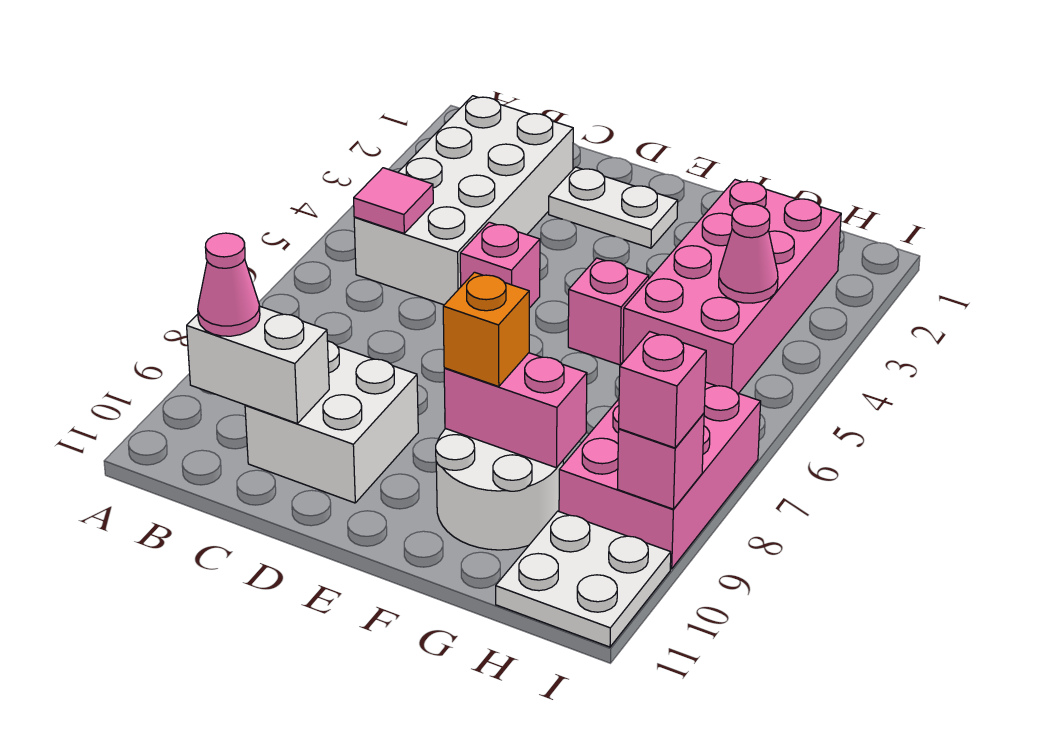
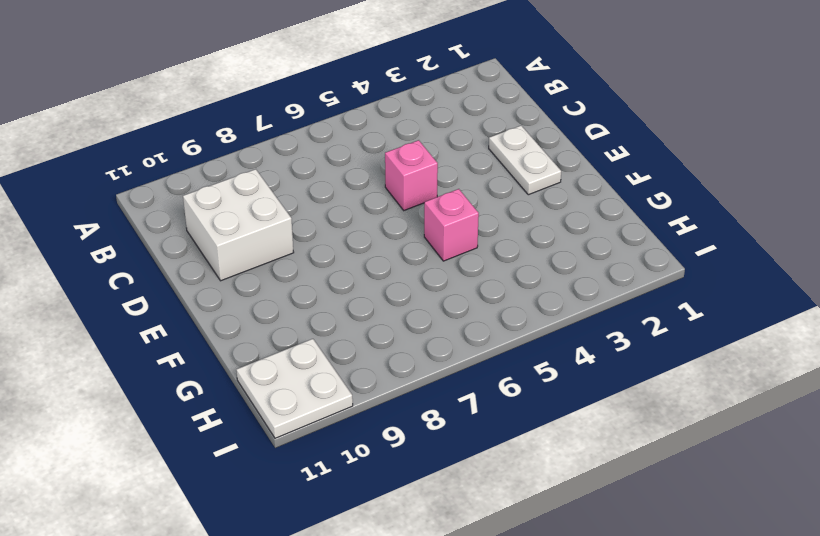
none -> white 2x4 brick [354,96,573,305]
none -> white 2x2 round brick [436,429,563,550]
none -> pink 2x4 brick [623,180,841,393]

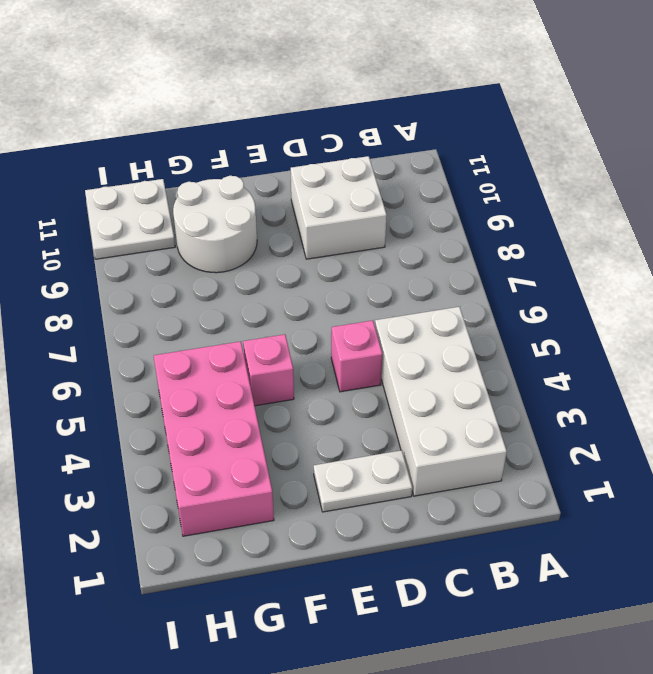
none -> pink 2x3 brick [559,382,761,569]
none -> pink 1x1 tile [354,168,433,233]
none -> white 1x2 brick [187,306,329,424]

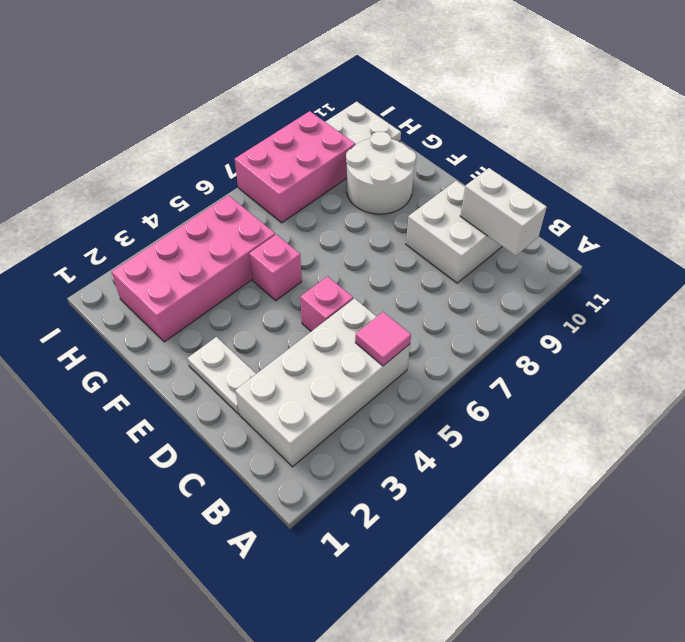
none -> pink 1x2 brick [444,353,587,468]
none -> pink 1x1 cone [719,204,778,303]
none -> pink 1x1 brick [618,413,704,509]

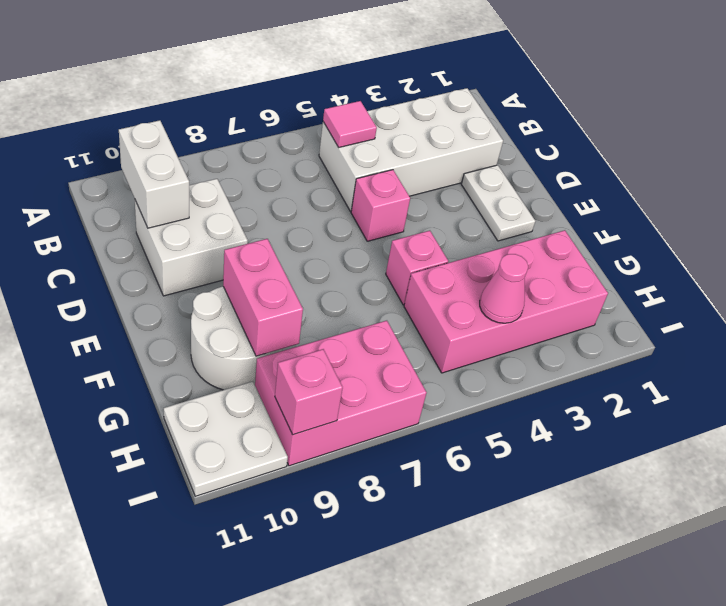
none -> pink 1x1 cone [198,233,260,336]
none -> orange 1x1 brick [443,272,529,387]
none -> pink 1x1 brick [619,332,706,448]

